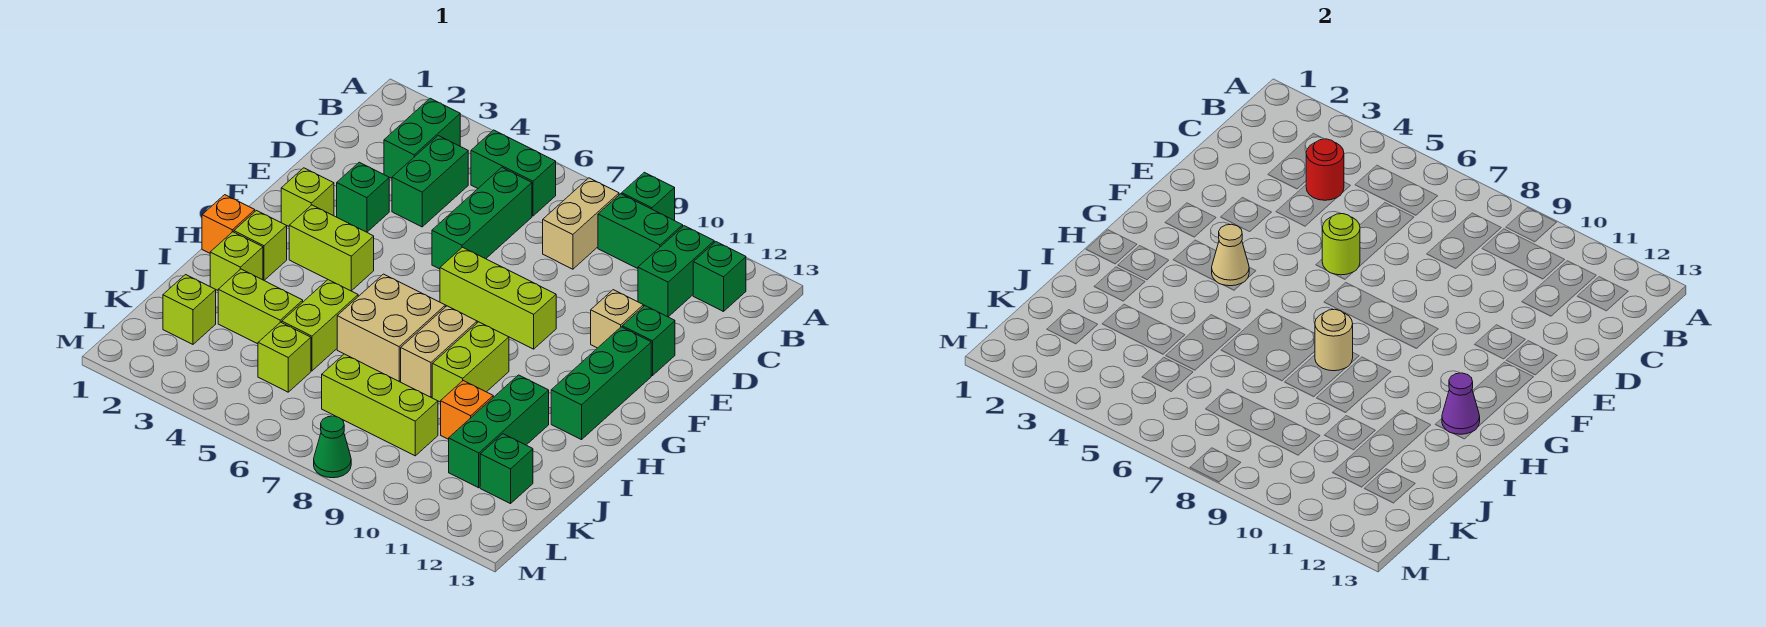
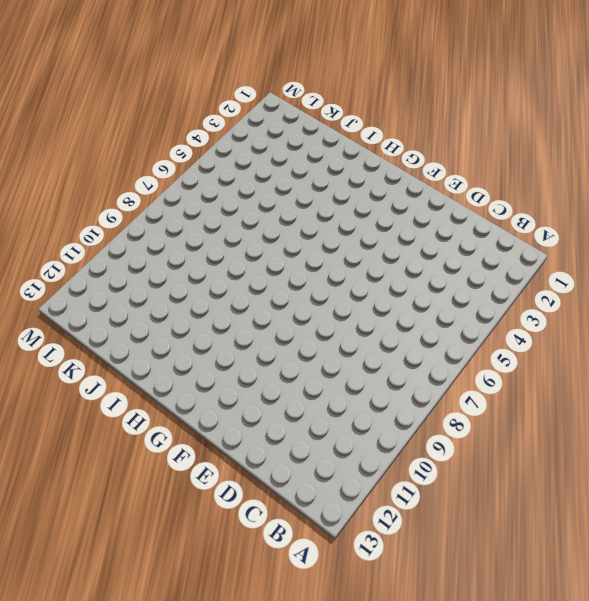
none -> green 1x1 brick [622,172,675,221]
none -> green 1x2 brick [384,98,460,178]
none -> green 1x2 brick [471,130,556,216]
none -> tan 1x2 brick [543,178,619,269]

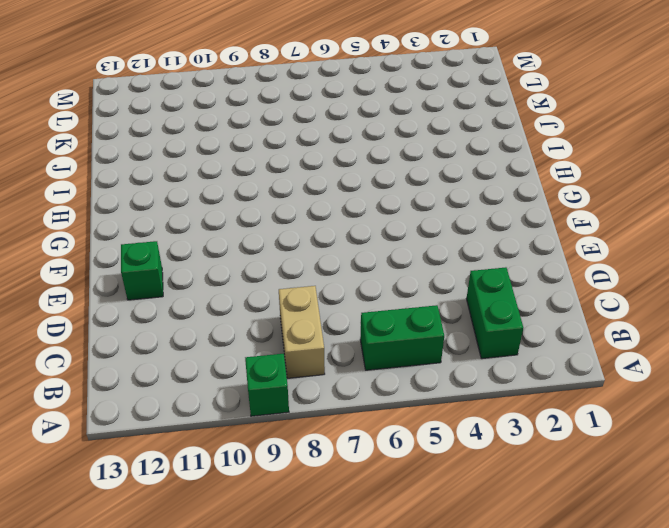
none -> green 1x2 brick [598,194,683,269]
none -> green 1x2 brick [638,226,714,317]
none -> green 1x1 brick [693,242,746,312]
none -> green 1x2 brick [392,136,468,227]

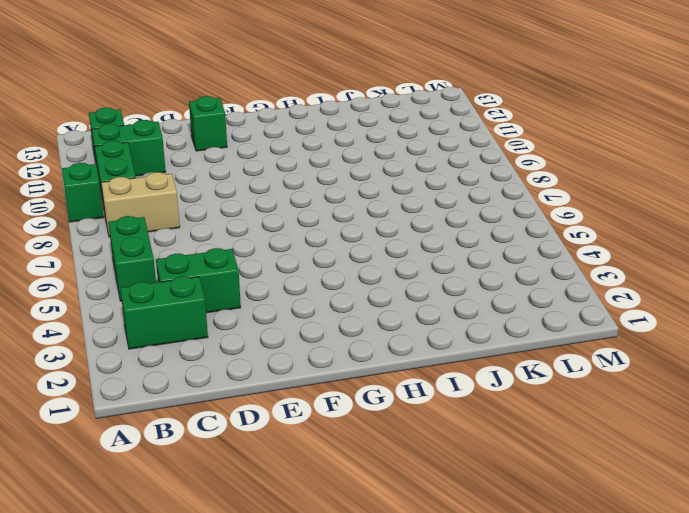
none -> green 1x3 brick [432,167,532,269]
none -> green 1x1 brick [337,162,389,232]
none -> tan 1x1 brick [591,290,643,348]
none -> lime 1x1 brick [281,168,334,226]

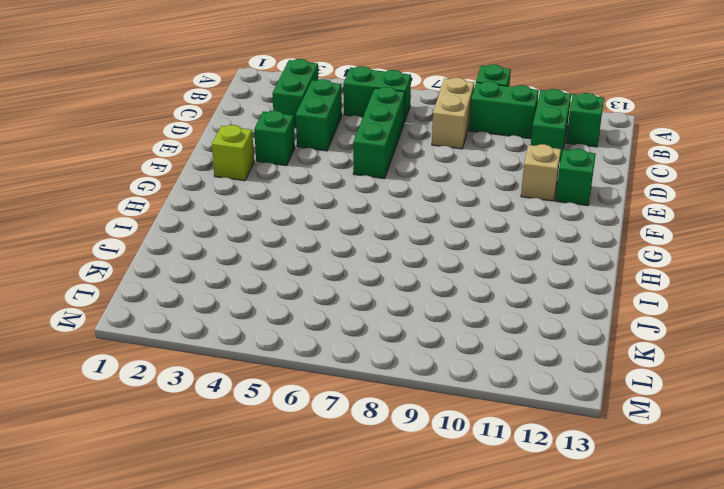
none -> lime 1x3 brick [440,247,556,349]
none -> green 1x3 brick [551,327,651,440]
none -> lime 1x2 brick [289,205,374,291]
none -> orange 1x1 brick [202,195,255,253]

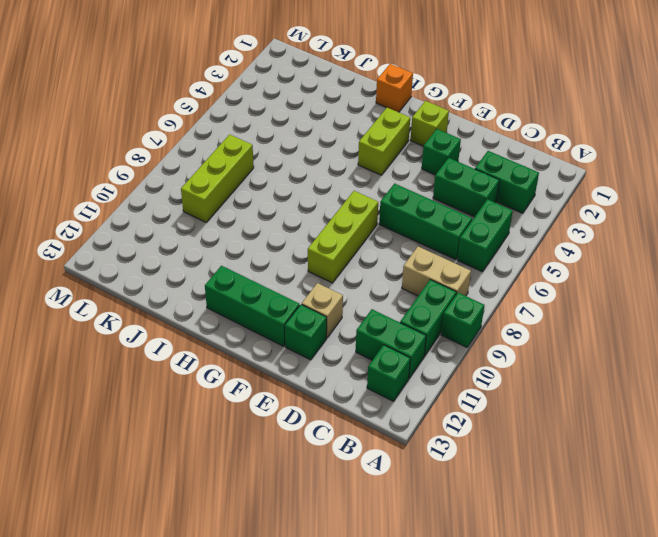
none -> lime 1x1 brick [234,211,287,280]
none -> tan 2x2 brick [337,274,445,381]
none -> tan 1x2 brick [401,306,477,397]
none -> lime 1x2 brick [432,322,509,402]

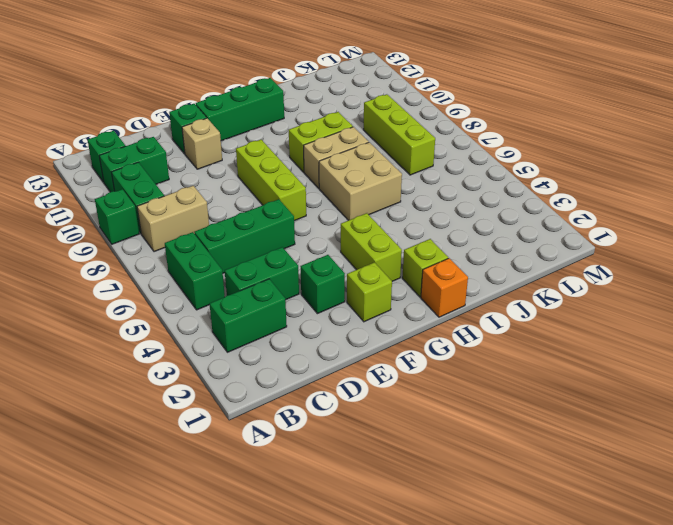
none -> lime 1x1 brick [210,232,263,290]
none -> lime 1x2 brick [282,280,358,371]
none -> green 1x3 brick [449,375,549,488]
none -> lime 1x2 brick [218,269,303,344]

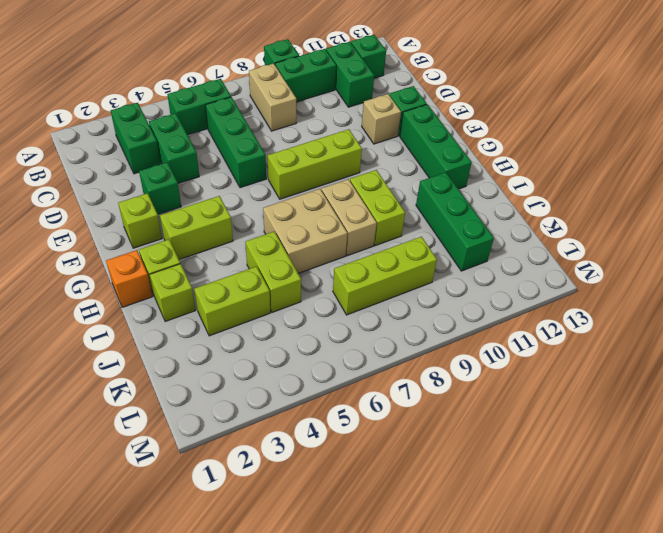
none -> orange 1x1 brick [441,381,493,439]
none -> lime 1x1 brick [163,275,216,344]
none -> lime 1x1 brick [258,322,311,392]
none -> green 1x1 brick [480,434,533,504]

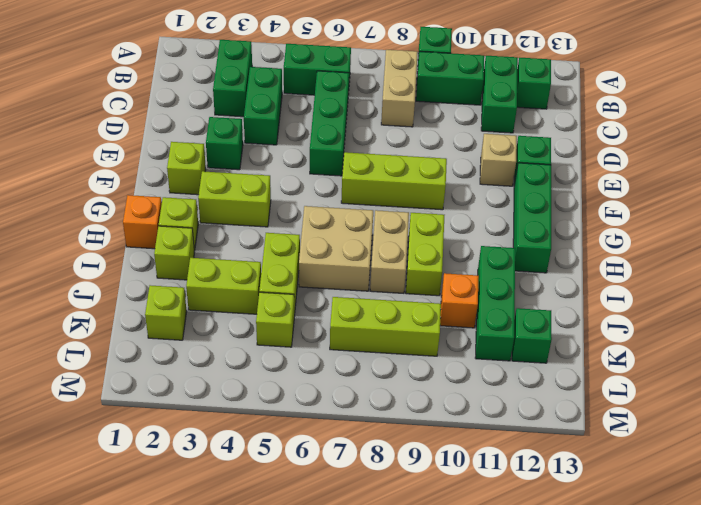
none -> green 1x1 cone [314,416,351,478]
none -> red 1x1 round brick [1306,139,1344,200]
none -> lime 1x1 round brick [1322,214,1360,275]
none -> tan 1x1 cone [1212,224,1249,286]

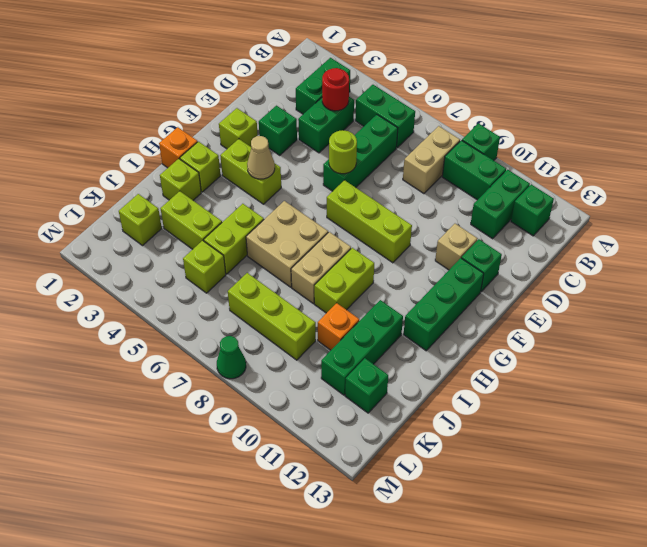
none -> tan 1x1 round brick [1315,309,1353,371]
none -> purple 1x1 cone [1442,373,1480,434]

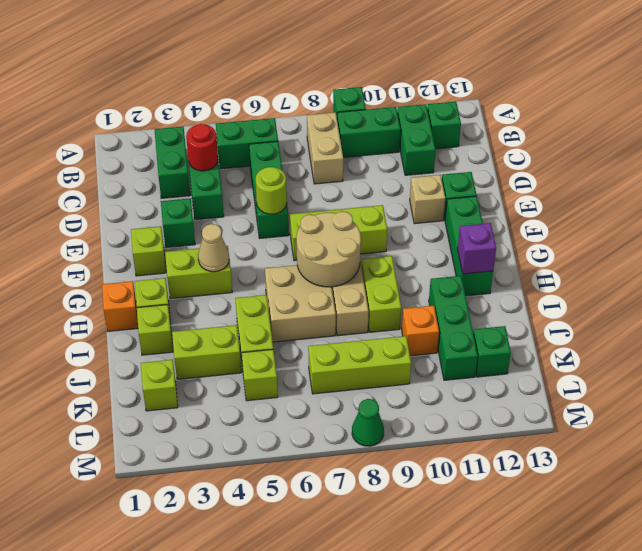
tan 2x2 round brick [296,212,361,287] -> tan 1x1 round brick [1315,309,1353,371]
purple 1x1 brick [458,223,496,274] -> purple 1x1 cone [1442,373,1480,434]

